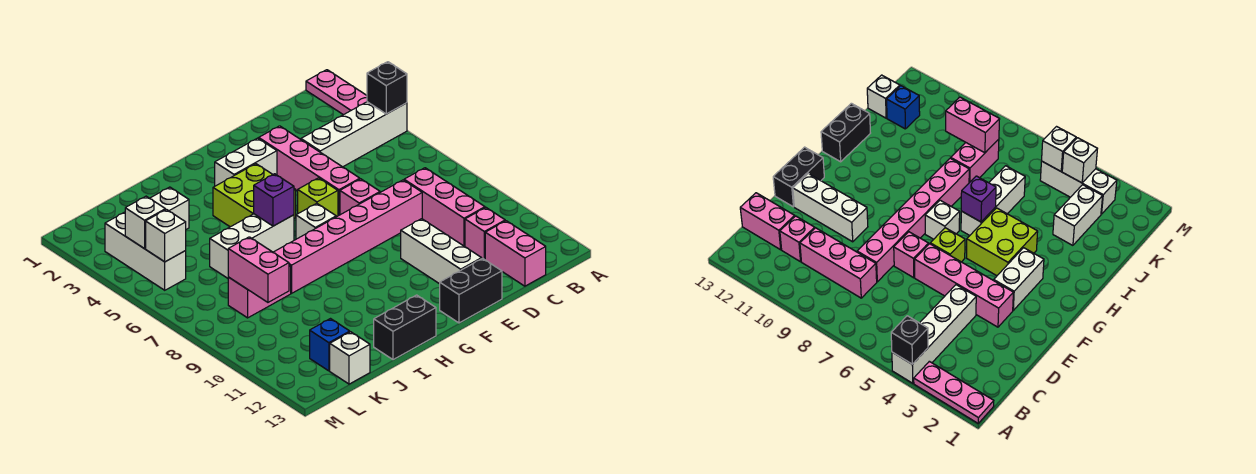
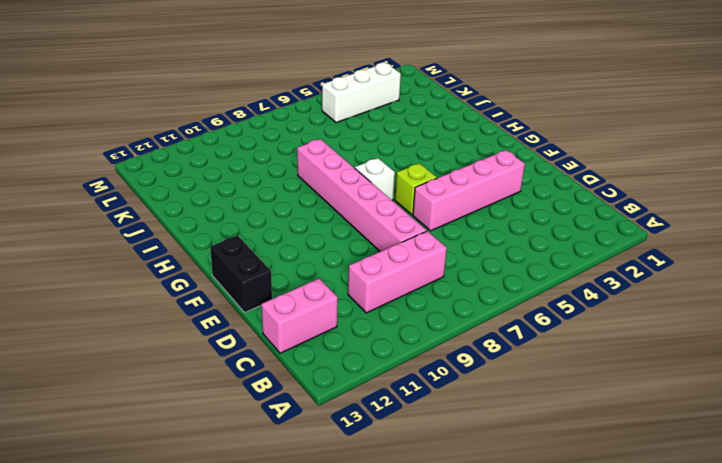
none -> pink 1x3 plate [306,70,367,115]
none -> white 1x4 brick [301,102,407,167]
none -> pink 1x1 brick [465,208,505,260]

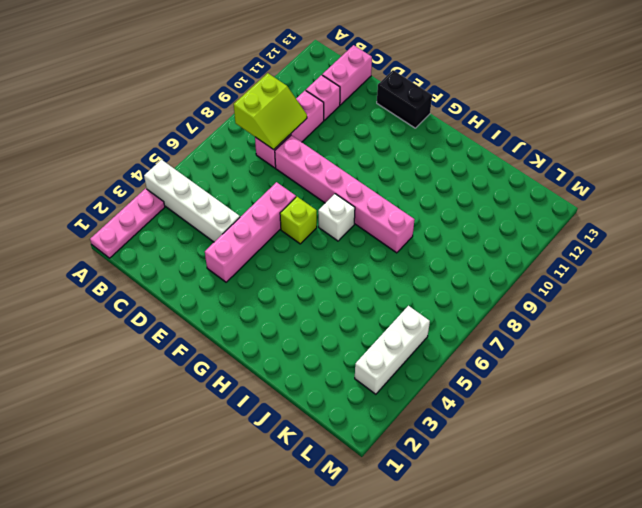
lime 2x2 slope [234,73,307,150] -> none
none -> pink 1x1 brick [340,179,380,215]
none -> white 1x3 brick [401,219,482,284]
none -> white 1x2 brick [215,138,277,186]

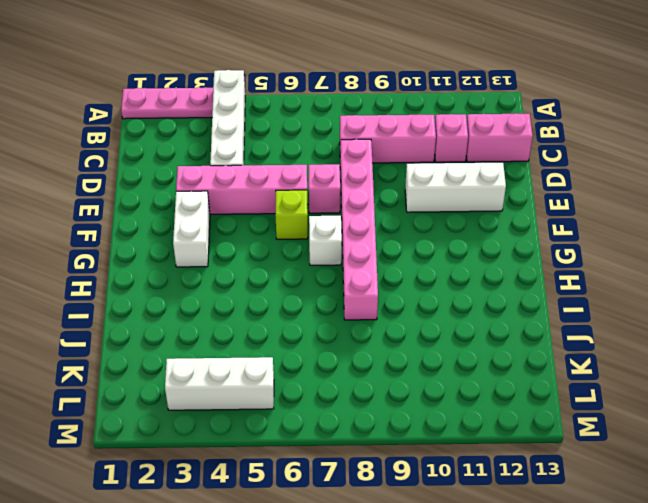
none -> black 1x2 brick [440,258,502,323]
none -> lime 2x2 brick [213,164,296,227]
none -> white 1x3 brick [210,214,294,278]

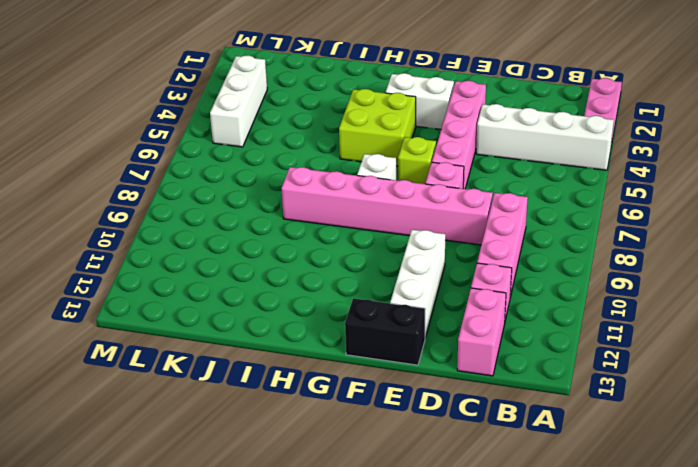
none -> white 1x3 brick [210,214,294,278]
none -> black 1x2 brick [374,295,436,360]
none -> white 1x2 brick [150,187,189,229]

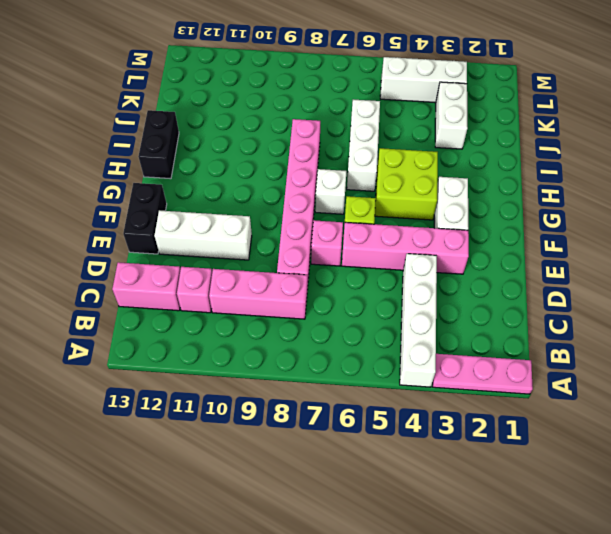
none -> pink 1x2 brick [228,265,291,318]
none -> blue 1x1 brick [310,319,350,371]
none -> white 1x1 brick [330,332,370,384]

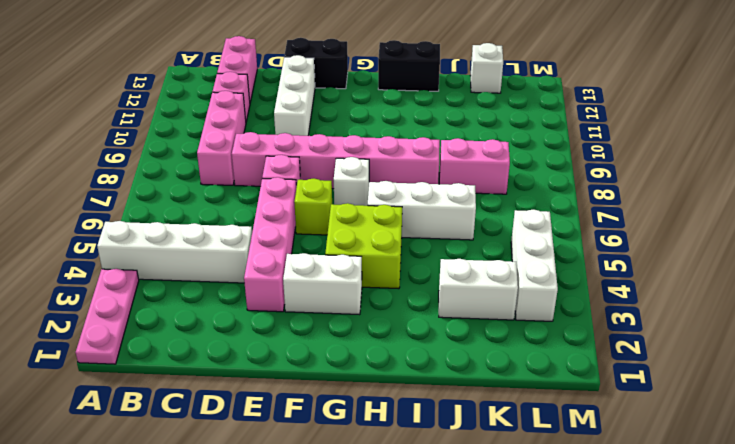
none -> blue 1x1 brick [310,319,350,371]
none -> black 1x1 brick [367,62,407,114]
none -> purple 1x1 brick [254,174,294,226]

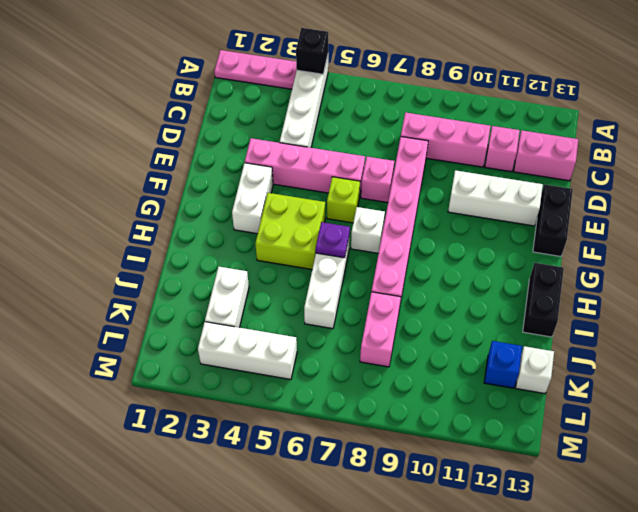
purple 1x1 plate [316,222,350,258] -> purple 1x1 brick [254,174,294,226]
none -> pink 1x2 brick [228,237,289,302]
none -> white 1x1 brick [125,196,165,249]
none -> white 1x1 brick [146,209,186,262]

